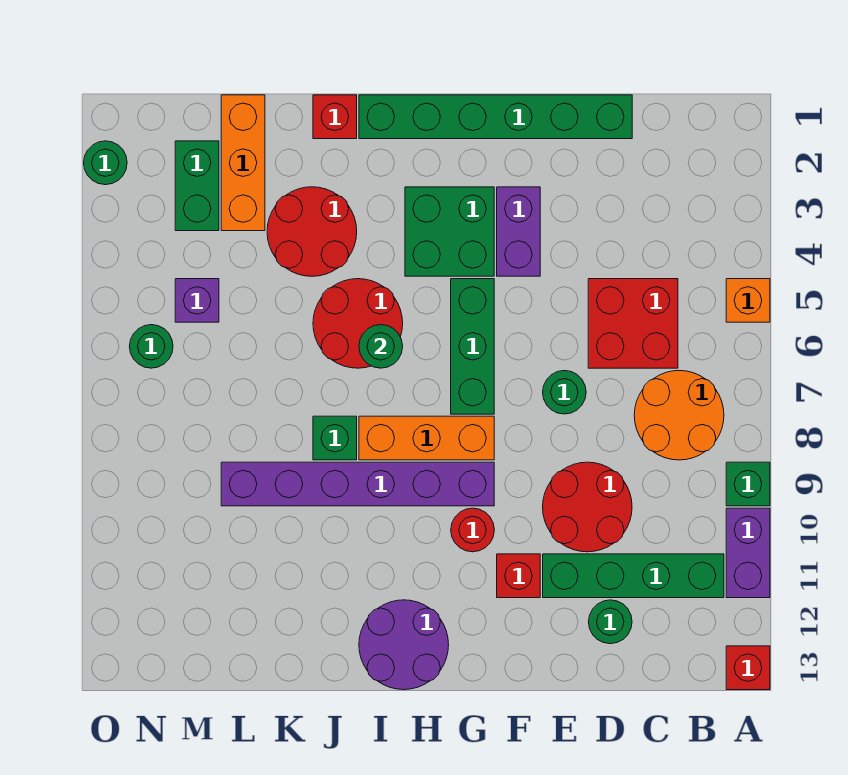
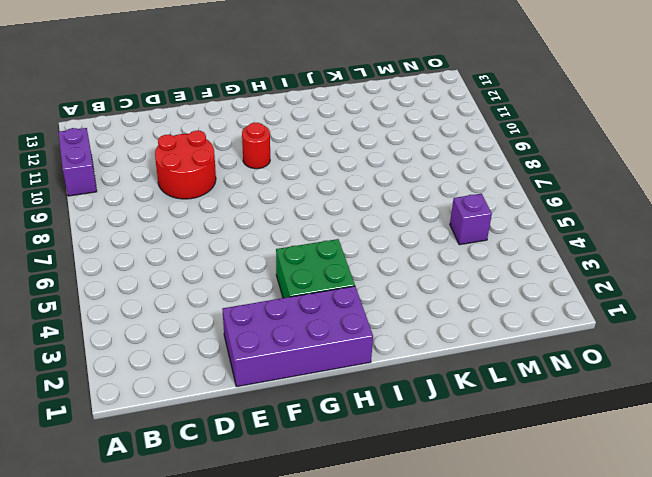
purple 2x4 brick [222,286,373,387] -> green 1x6 brick [359,95,632,139]
none -> orange 1x1 brick [726,279,770,322]
none -> green 1x1 brick [726,462,770,506]
none -> red 1x1 brick [726,646,770,690]

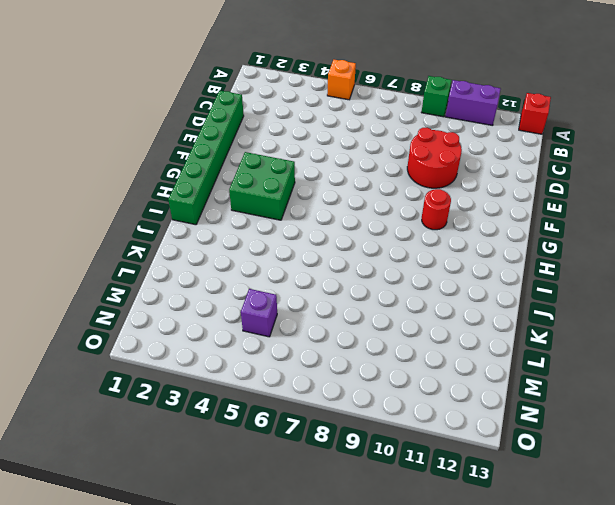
none -> orange 2x2 round brick [634,371,724,460]
none -> green 1x4 brick [543,554,724,598]
none -> red 2x2 brick [588,279,678,368]

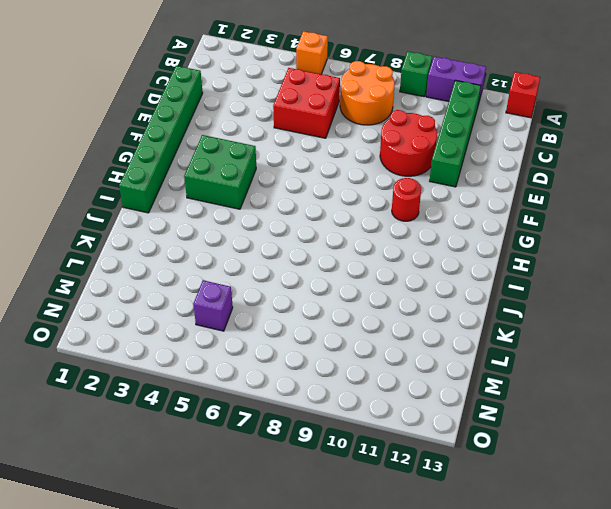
none -> green 1x1 round brick [589,600,632,644]
none -> green 1x1 round brick [543,371,586,414]
none -> purple 1x2 brick [497,187,540,276]

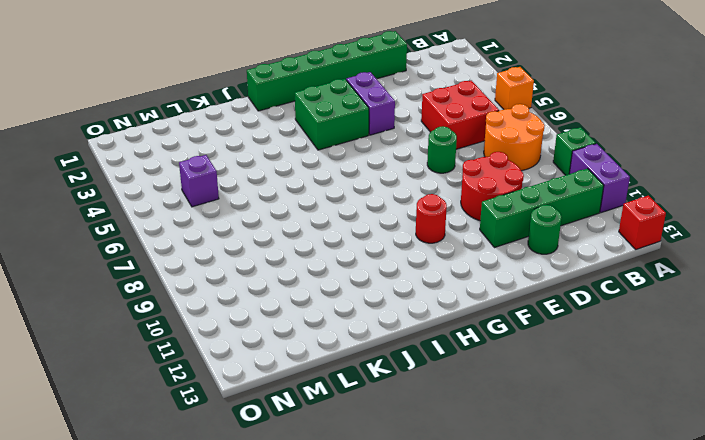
none -> red 1x1 brick [497,554,540,598]
none -> green 1x3 brick [451,279,494,414]
none -> orange 1x3 brick [359,416,494,460]

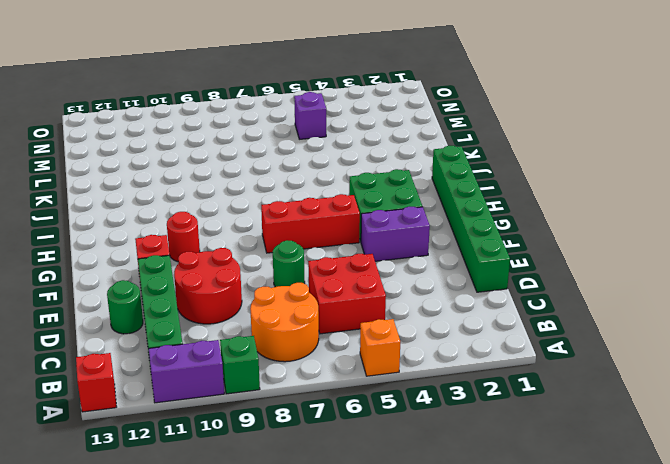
red 1x3 brick [261,194,360,253] -> green 1x3 brick [451,279,494,414]
none -> orange 1x3 brick [359,416,494,460]
none -> purple 1x6 brick [221,462,494,506]
none -> purple 2x2 round brick [359,600,449,690]

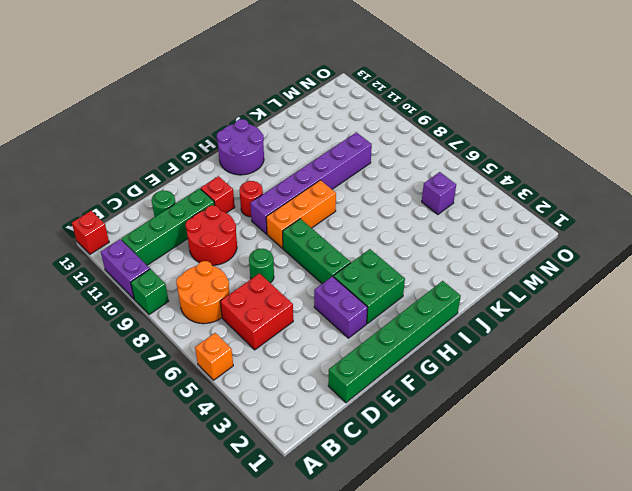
none -> red 2x2 round brick [313,279,403,368]
none -> red 1x1 brick [313,95,357,139]
none -> red 2x2 round brick [267,187,357,276]

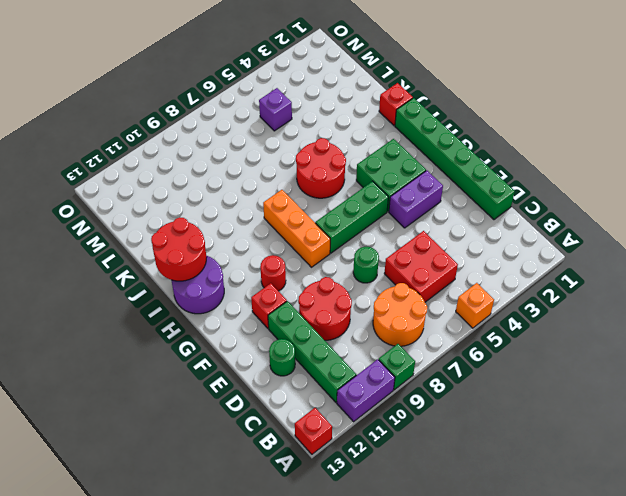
red 2x2 round brick [151,217,206,281] -> red 2x2 round brick moved to [267,187,357,276]
none -> purple 1x6 brick [221,462,494,506]
none -> green 1x1 brick [313,416,357,460]
none -> orange 1x3 brick [221,95,265,231]

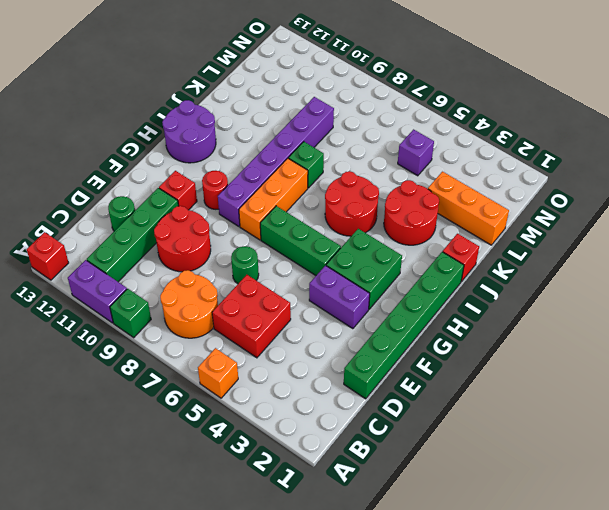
none -> green 1x2 brick [175,141,219,231]
none -> green 1x1 round brick [129,325,173,368]
none -> green 1x1 round brick [84,141,127,185]

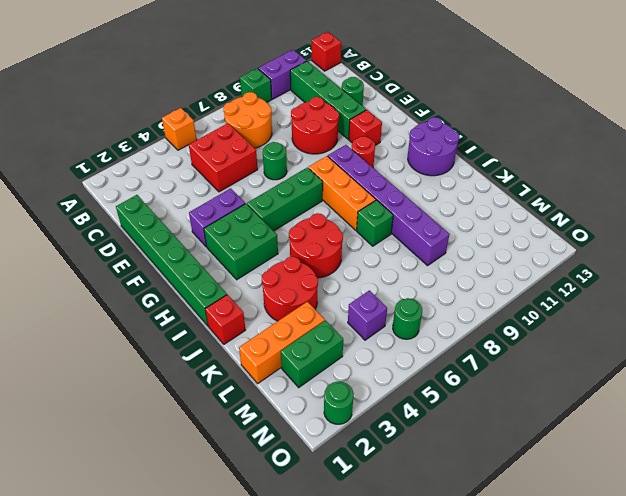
none -> green 1x1 round brick [359,325,403,368]

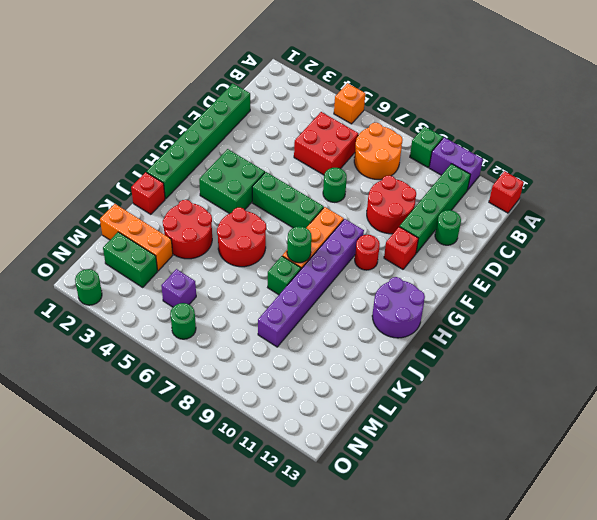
green 1x1 round brick [287,226,312,263] -> green 1x1 round brick moved to [359,325,403,368]
none -> purple 1x2 brick [497,187,540,276]

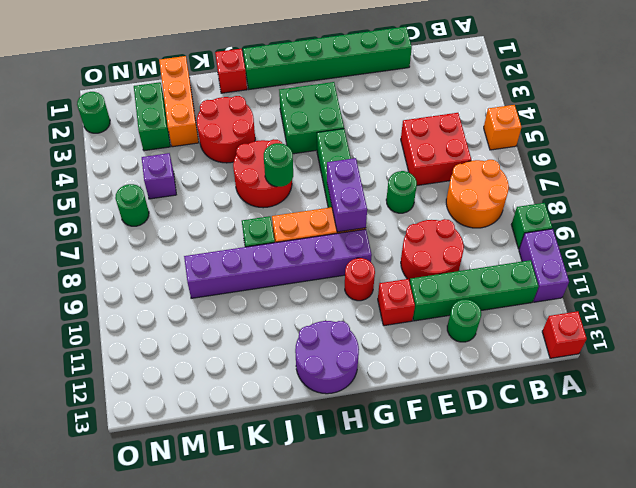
purple 1x2 brick [327,158,367,232] -> purple 1x2 brick moved to [497,187,540,276]

